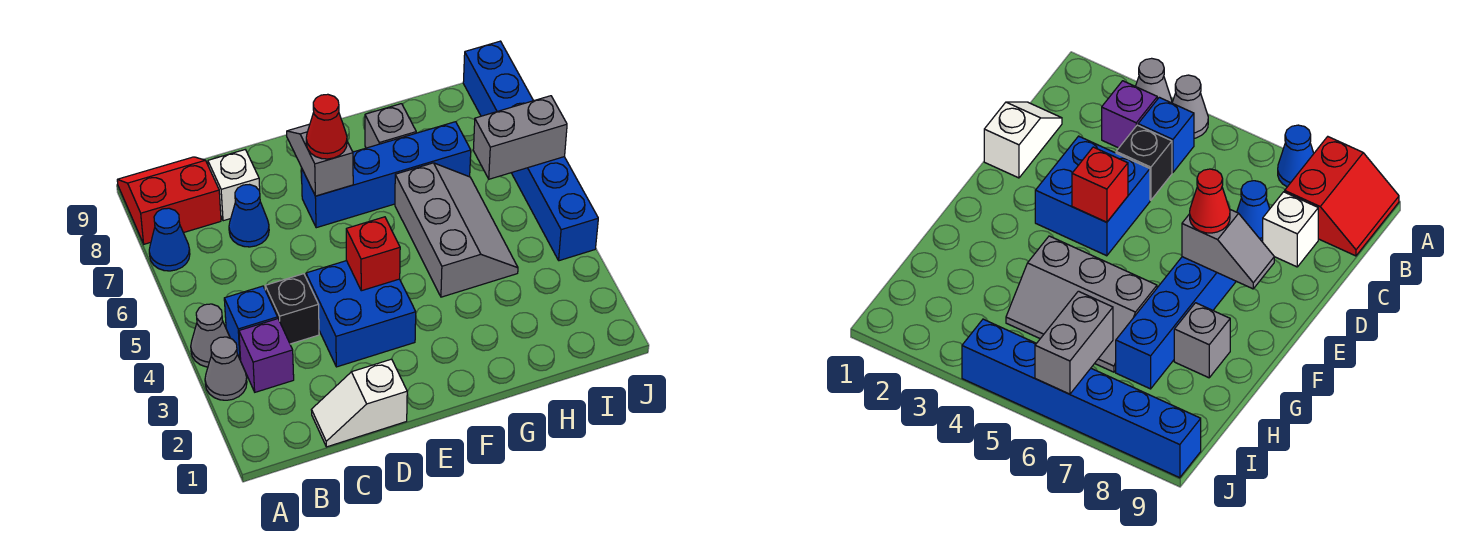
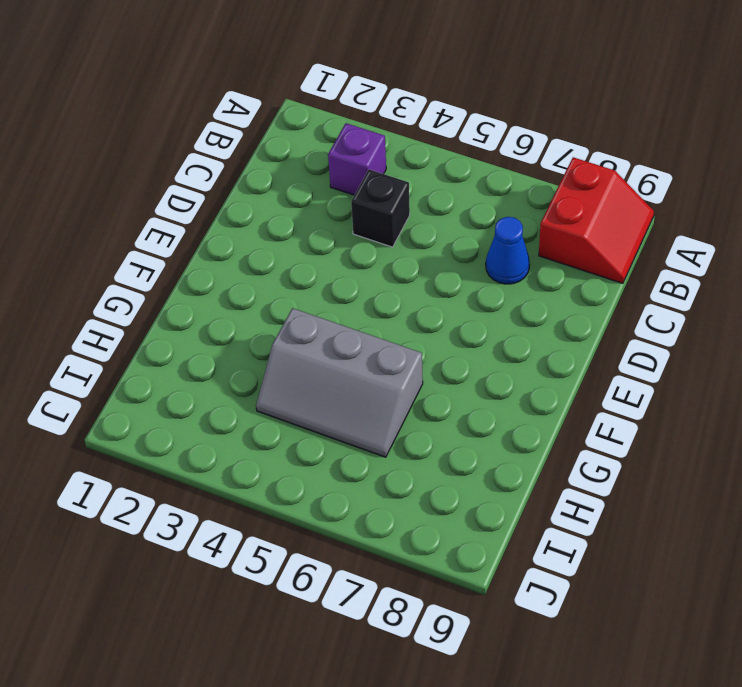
none -> grey 1x1 cone [205,337,247,400]
none -> grey 1x1 cone [191,304,230,367]
none -> blue 1x1 cone [149,208,190,271]

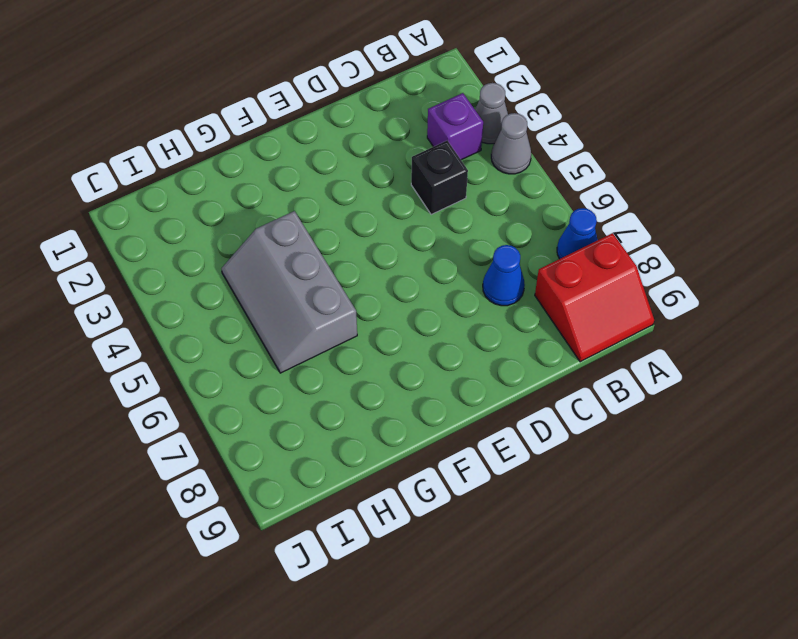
none -> blue 1x1 brick [224,286,278,359]
none -> white 1x2 slope [312,359,407,447]
none -> white 1x1 brick [208,150,260,221]

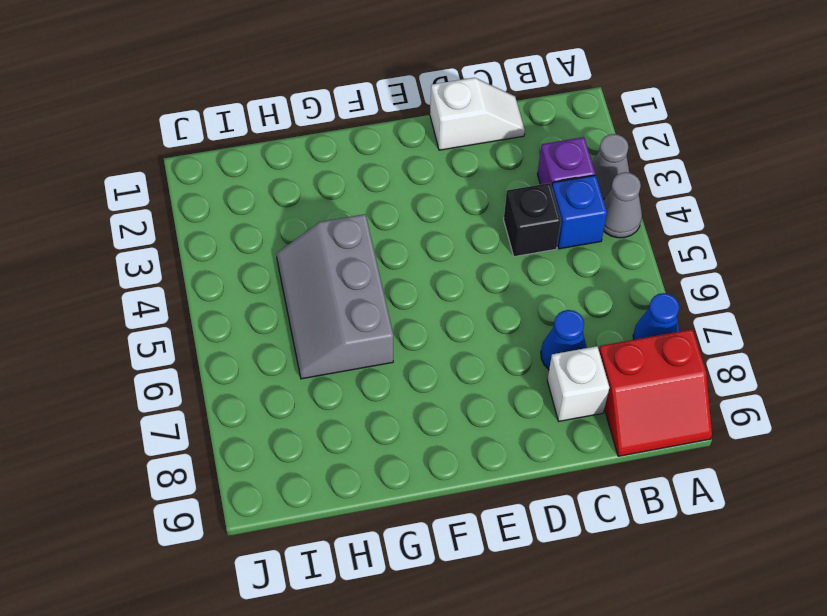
none -> blue 2x2 brick [306,261,416,367]
none -> blue 1x4 brick [301,122,471,228]
none -> grey 1x1 brick [365,104,416,148]

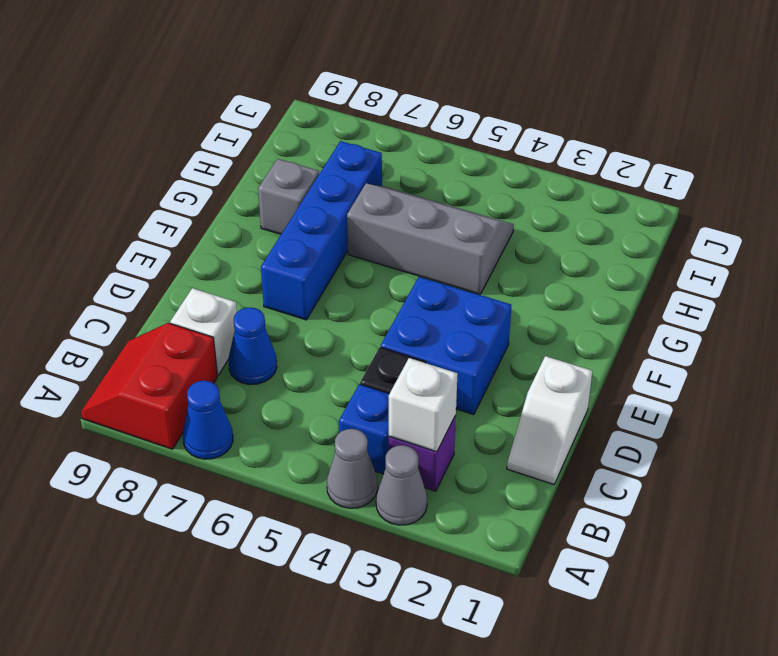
white 1x1 brick [389,358,458,452] -> none
none -> blue 1x6 brick [463,41,598,261]
none -> red 1x1 brick [346,217,400,291]
none -> grey 1x2 slope [287,124,353,196]

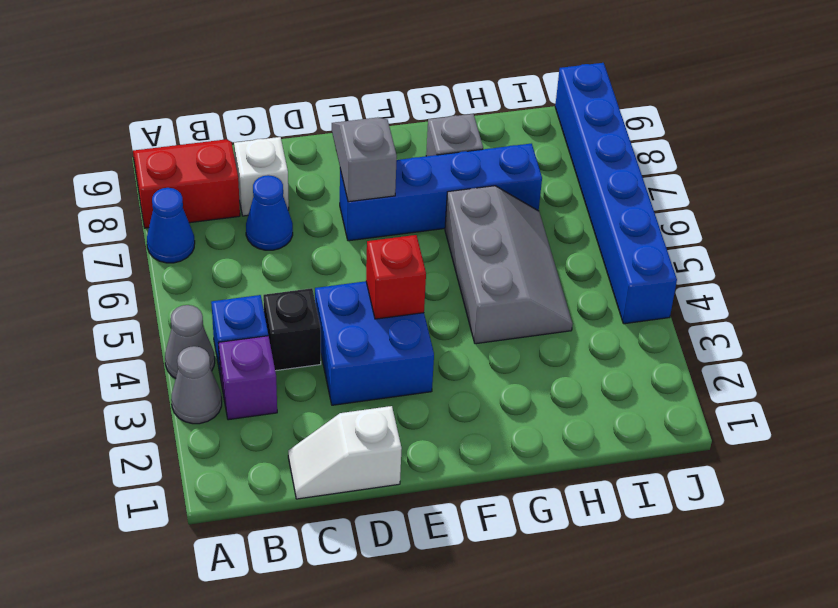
none -> grey 1x2 brick [473,96,567,179]
none -> red 1x1 cone [306,94,347,159]

